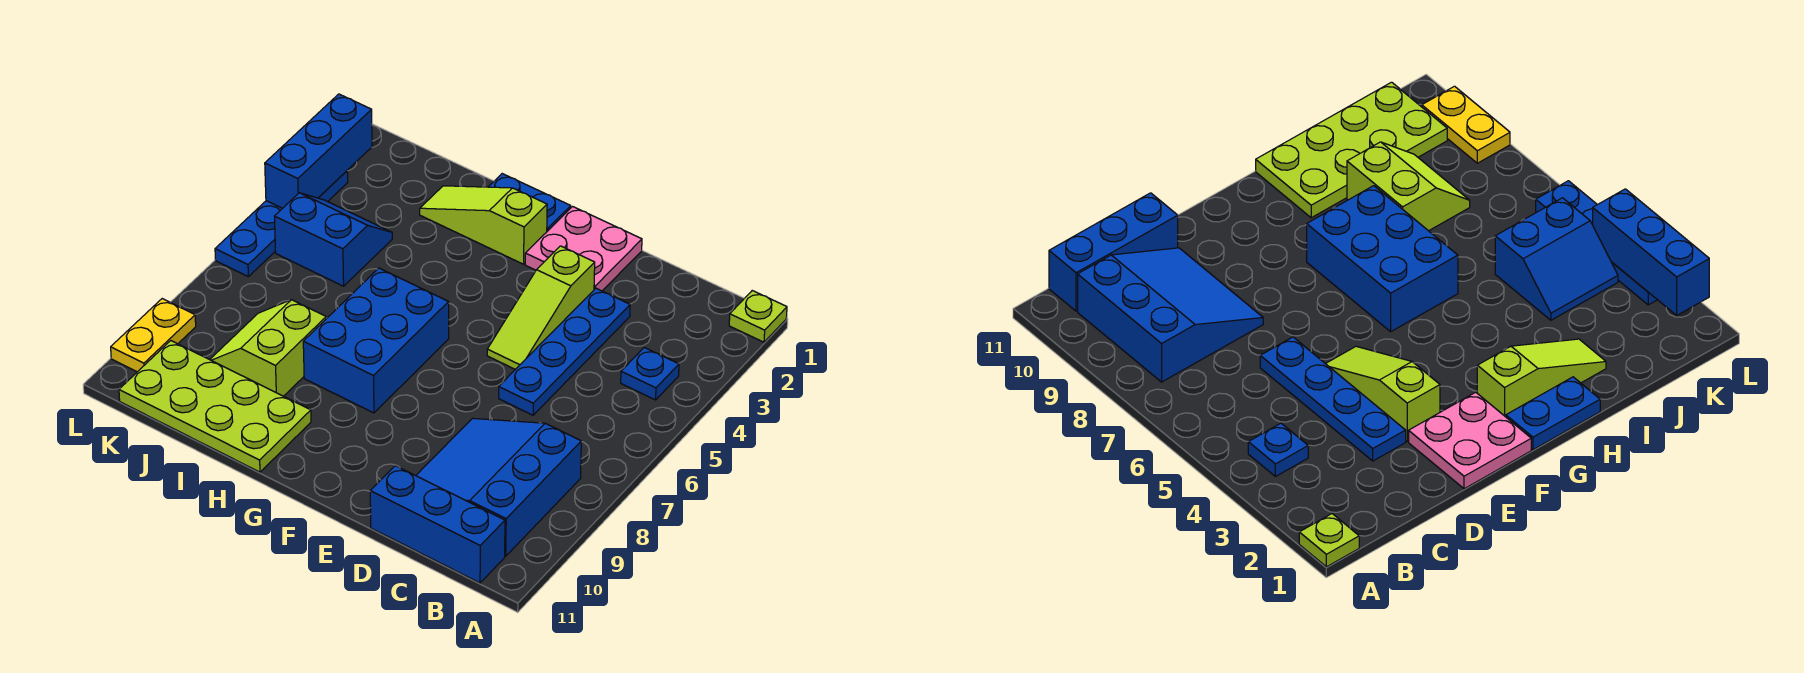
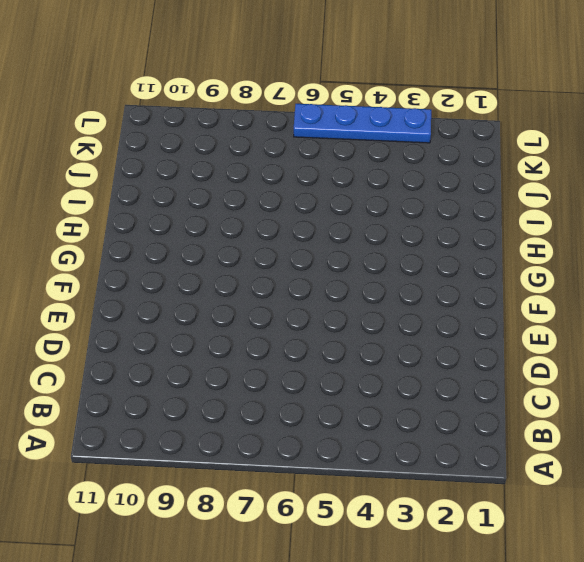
none -> lime 1x1 plate [729,291,787,342]
none -> blue 1x1 plate [621,347,679,400]
none -> blue 3x3 slope [416,418,581,556]

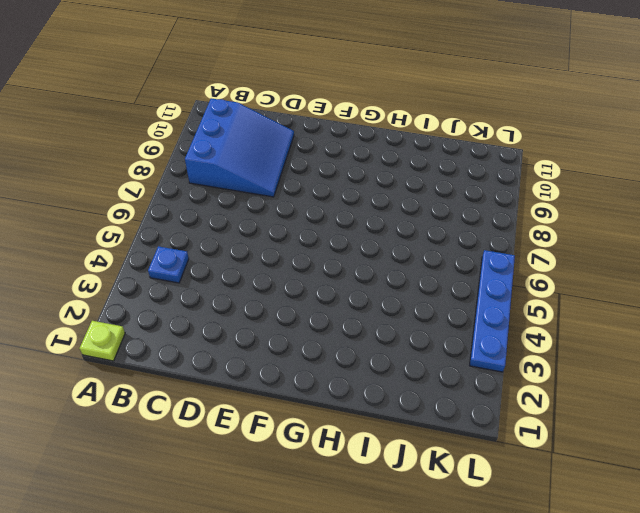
none -> blue 1x3 brick [370,466,505,583]
none -> blue 1x4 plate [499,288,630,415]
none -> pink 2x2 plate [525,207,642,291]

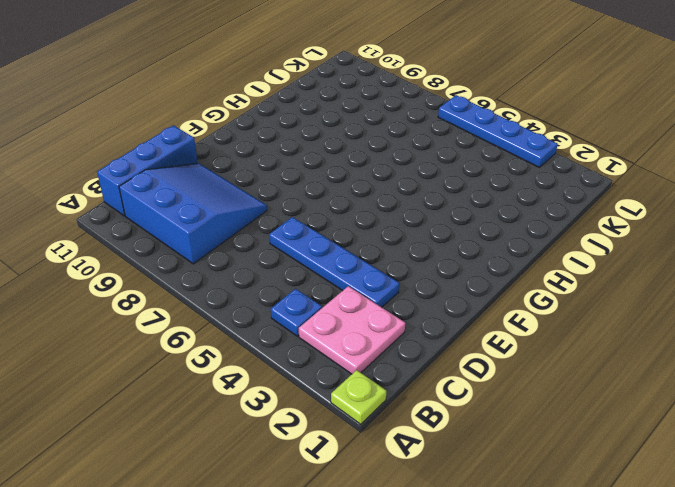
pink 2x2 plate [299,286,405,374] -> pink 2x2 plate moved to [525,207,642,291]
none -> lime 1x3 slope [487,246,595,369]
none -> blue 1x2 plate [489,174,571,231]
none -> lime 1x3 slope [420,186,547,264]

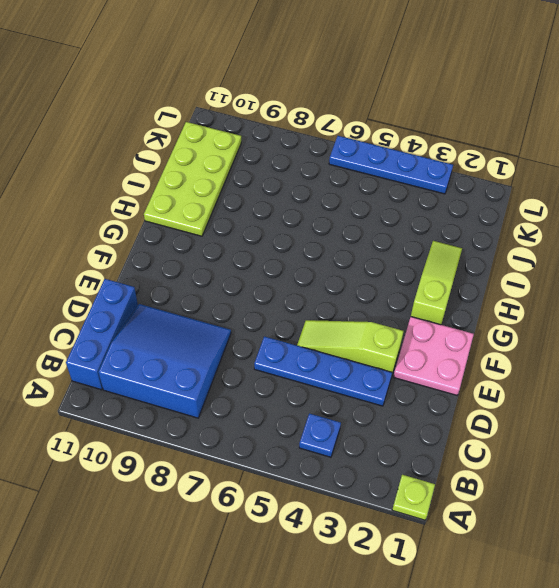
none -> blue 1x2 plate [489,174,571,231]
none -> blue 2x3 brick [303,268,449,413]
none -> lime 2x2 slope [210,300,326,396]

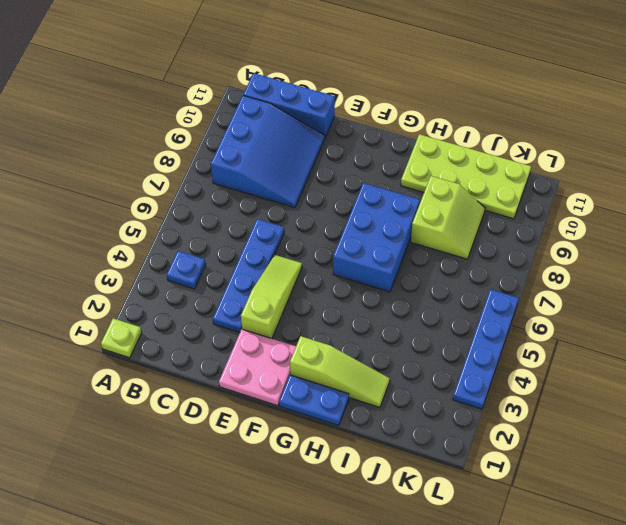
none -> blue 2x2 slope [275,193,392,286]
none -> yellow 1x2 plate [111,299,196,372]
none -> blue 1x3 brick [265,94,372,208]

